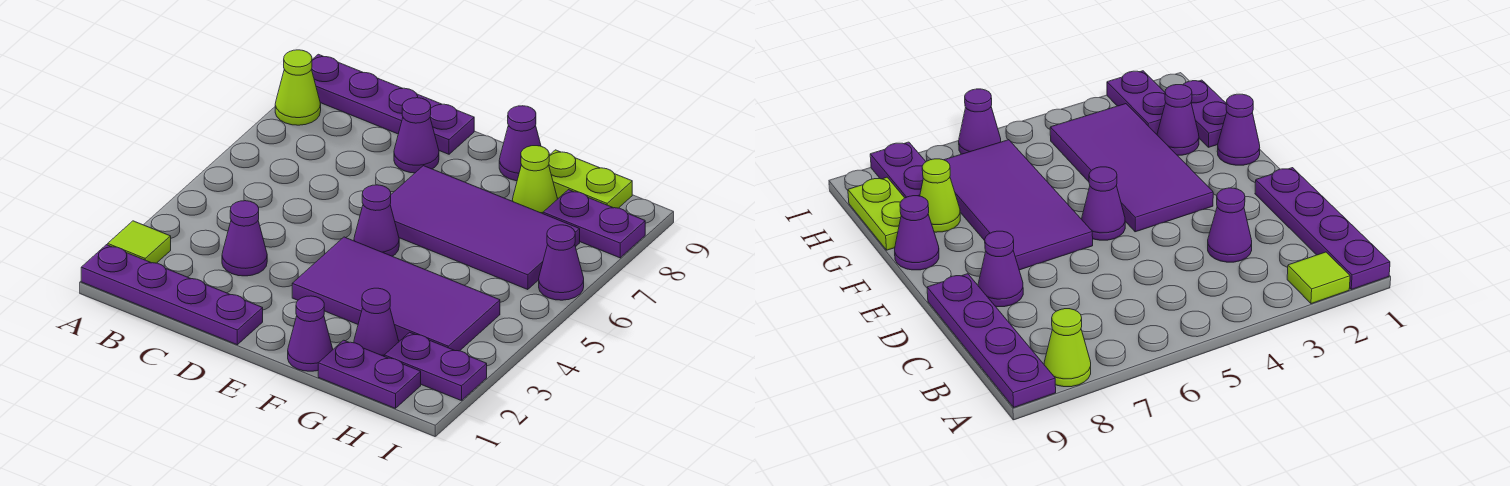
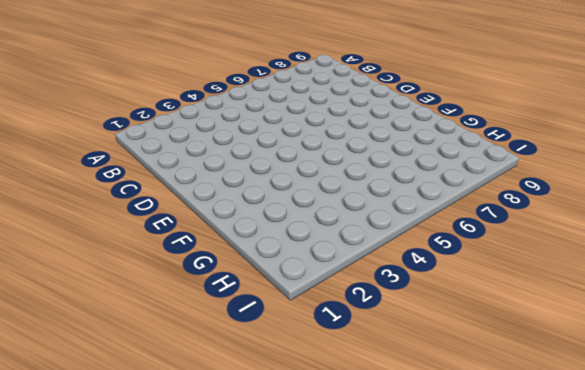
none -> purple 1x4 plate [81,245,263,345]
none -> lime 1x1 tile [108,221,171,263]
none -> lime 1x1 cone [275,50,321,125]

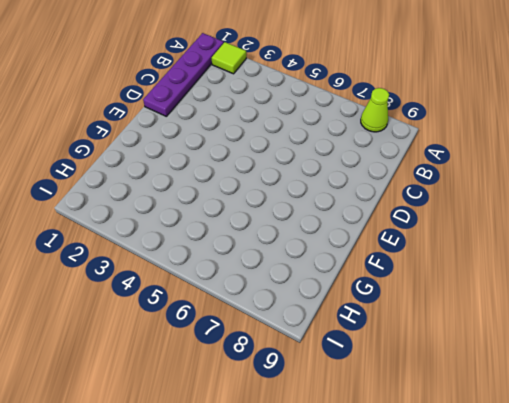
none -> purple 1x4 plate [312,54,474,154]
none -> purple 1x1 cone [222,201,267,276]
none -> purple 1x1 cone [394,97,439,173]

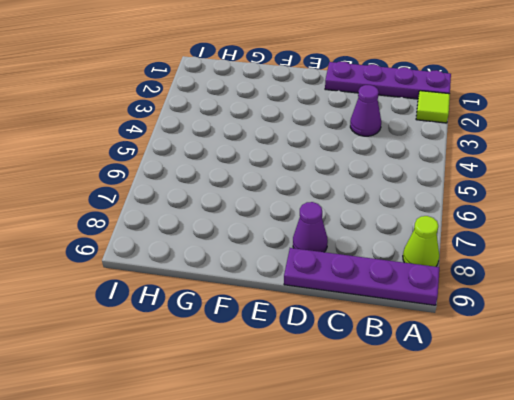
none -> purple 2x4 tile [292,237,500,351]
none -> purple 1x1 cone [354,185,399,256]
none -> purple 2x4 tile [390,166,580,290]

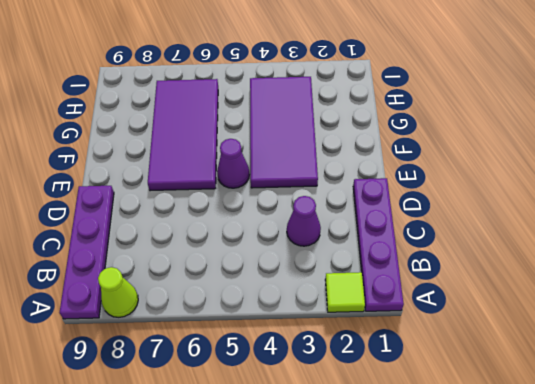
none -> purple 1x1 cone [394,97,439,173]
none -> purple 1x1 cone [288,296,333,371]
none -> purple 1x1 cone [499,106,541,181]

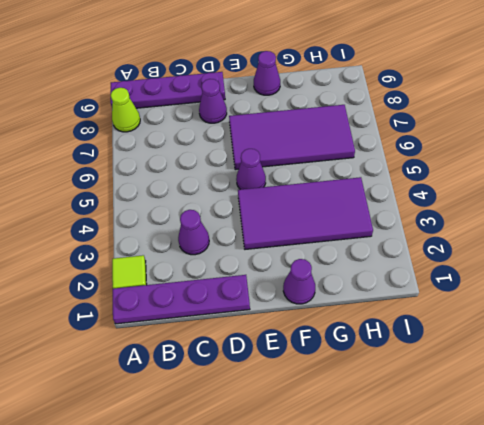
none -> purple 1x2 plate [318,340,421,408]
none -> purple 1x1 cone [354,288,399,356]
none -> lime 1x1 cone [512,146,558,214]

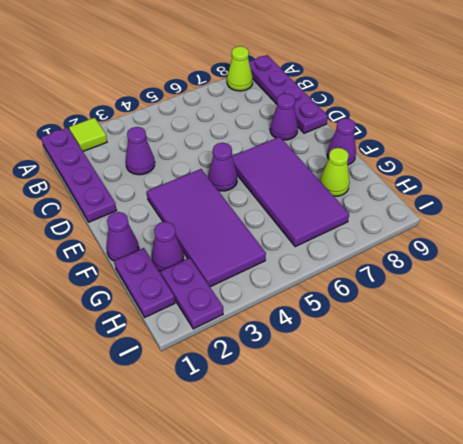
none -> lime 1x2 plate [549,150,632,208]
none -> purple 1x2 plate [543,190,645,258]
none -> purple 1x1 cone [539,225,584,300]

